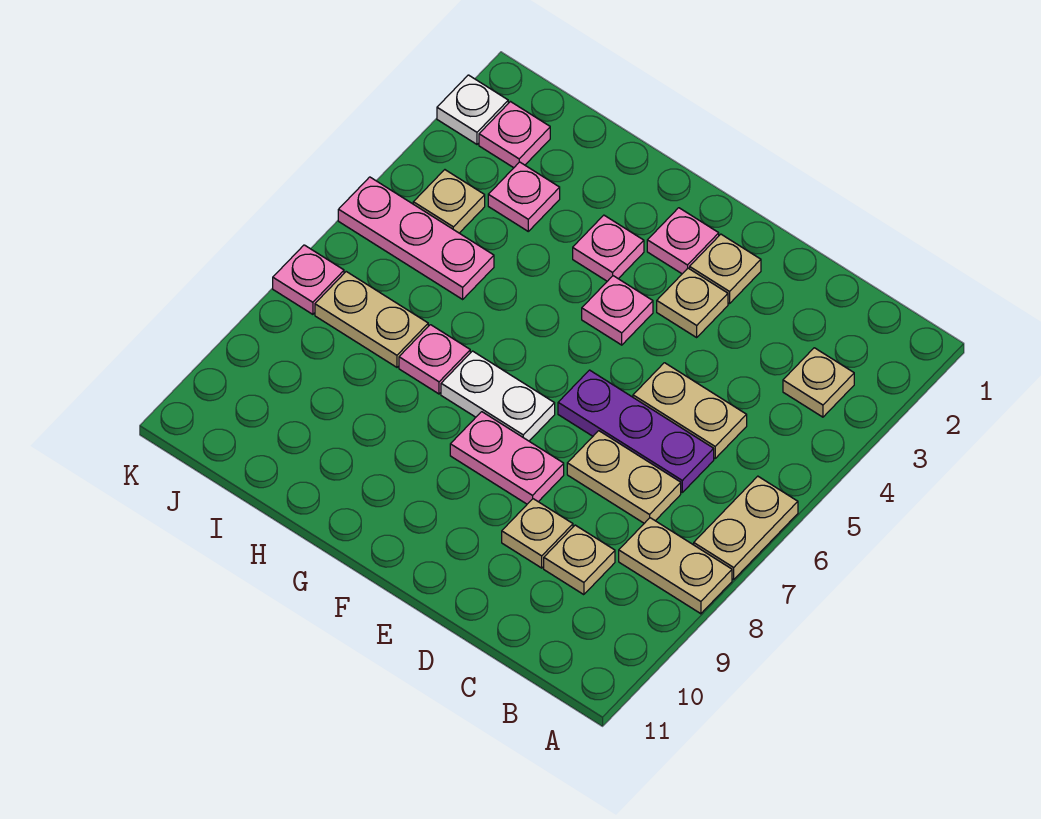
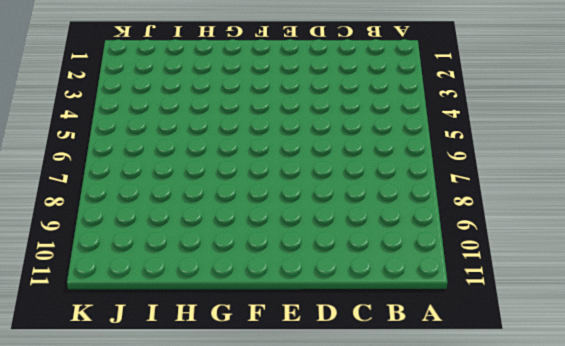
none -> tan 1x2 plate [694,476,798,580]
none -> tan 1x2 plate [619,518,732,614]
none -> tan 1x1 plate [783,348,854,417]

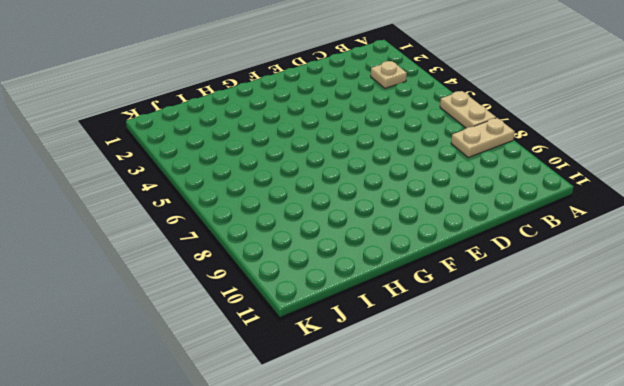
none -> tan 1x2 plate [633,363,747,458]
none -> purple 1x3 plate [558,370,714,492]
none -> tan 1x2 plate [567,431,681,523]

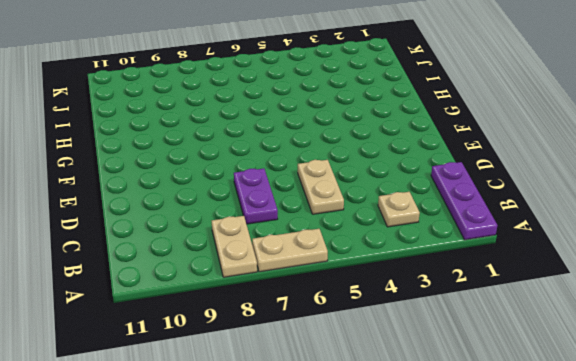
purple 1x3 plate [431,162,498,240] -> purple 1x3 plate moved to [558,370,714,492]
purple 1x2 plate [234,168,278,224] -> tan 1x2 plate [567,431,681,523]
none -> tan 1x1 plate [544,525,615,595]
none -> tan 1x1 plate [502,499,573,568]
none -> tan 1x1 plate [690,234,761,304]

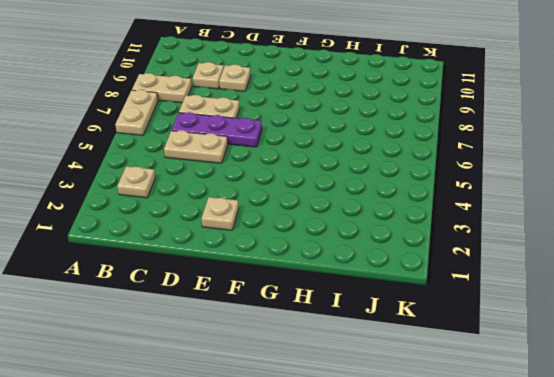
none -> tan 1x1 plate [657,268,728,337]
none -> pink 1x2 plate [450,412,564,504]
none -> pink 1x1 plate [647,208,719,274]

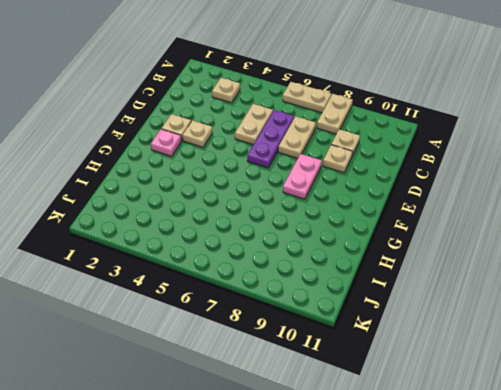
none -> pink 1x1 plate [582,276,653,345]
none -> white 1x2 plate [441,351,555,441]
none -> pink 1x1 plate [573,215,644,281]

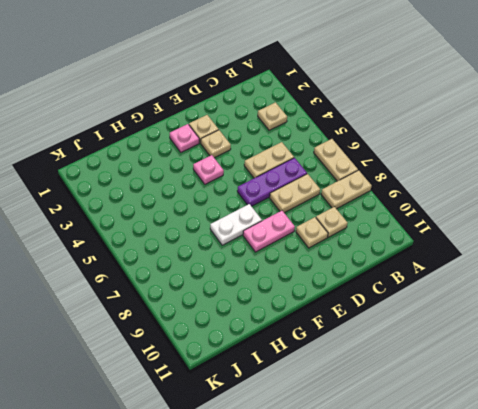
none -> pink 1x1 plate [573,215,644,281]
none -> pink 1x1 plate [399,325,470,394]
none -> pink 1x1 plate [488,162,560,231]

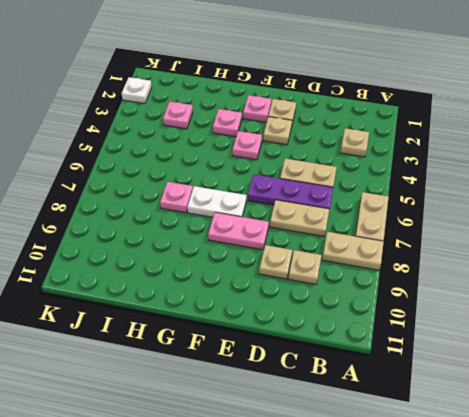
none -> pink 1x3 plate [338,177,494,299]
none -> tan 1x2 plate [315,272,428,367]
none -> pink 1x1 plate [479,102,550,168]

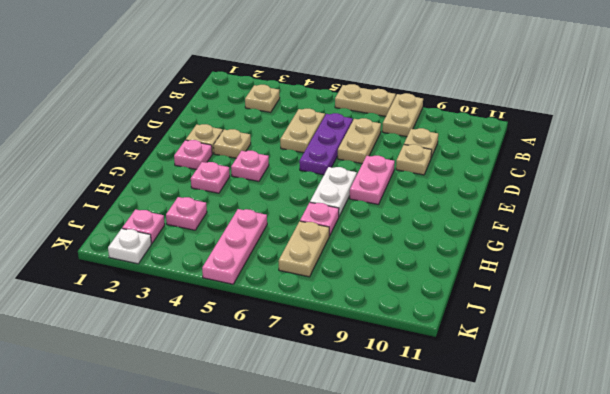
none -> tan 1x1 plate [413,170,485,233]
none -> pink 1x1 plate [273,245,344,314]

